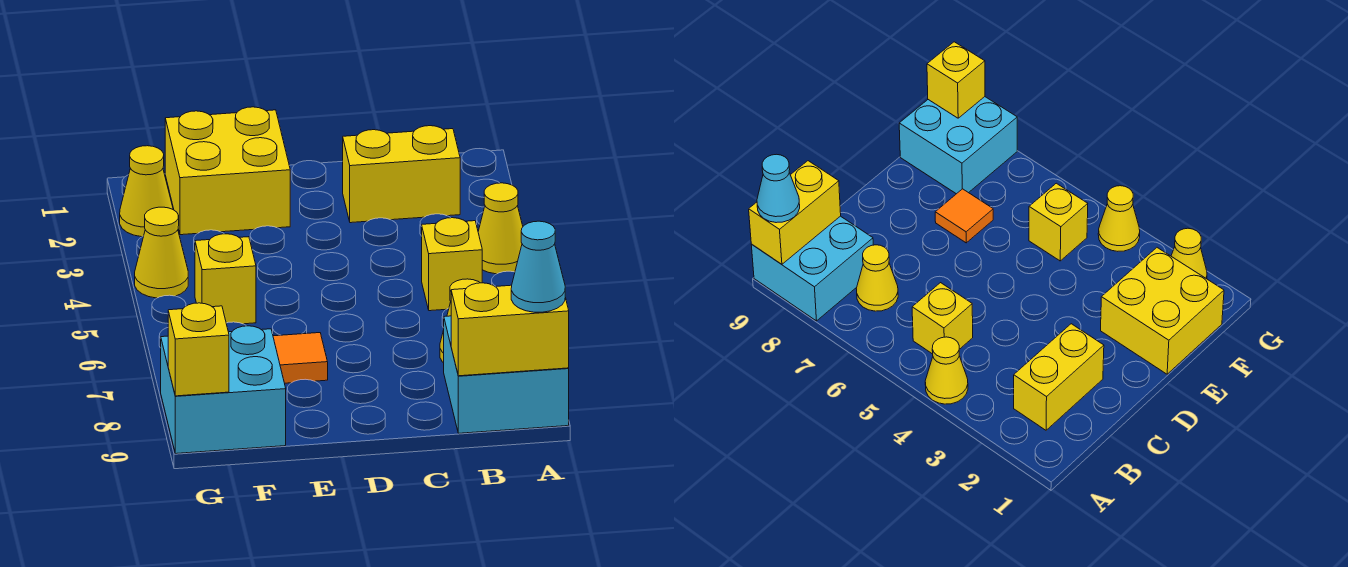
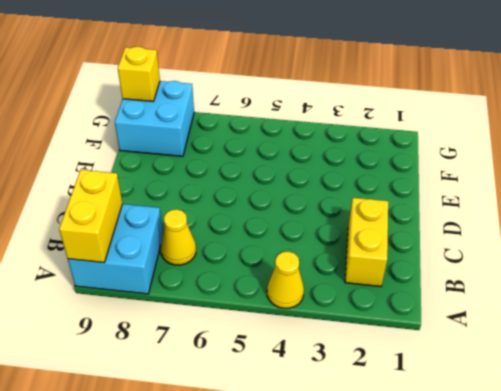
none -> yellow 1x1 brick [422,218,482,311]
none -> yellow 2x2 brick [165,107,290,235]
none -> orange 1x1 tile [273,333,328,383]

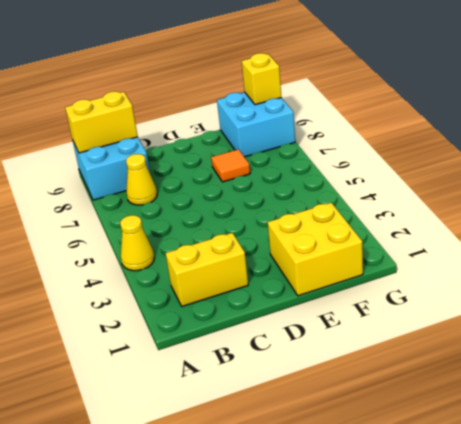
none -> yellow 1x1 brick [422,218,482,311]
none -> yellow 1x1 brick [195,234,256,324]
none -> yellow 1x1 cone [120,146,173,237]

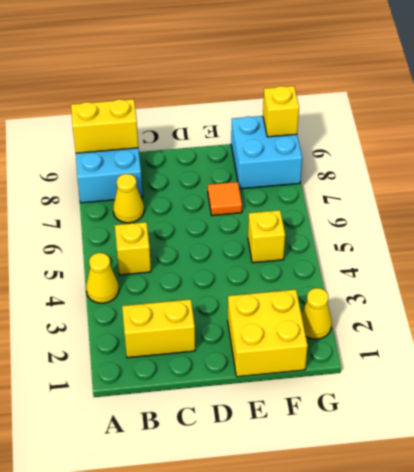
none -> yellow 1x1 cone [135,207,188,298]
none -> cyan 1x1 cone [511,221,565,312]

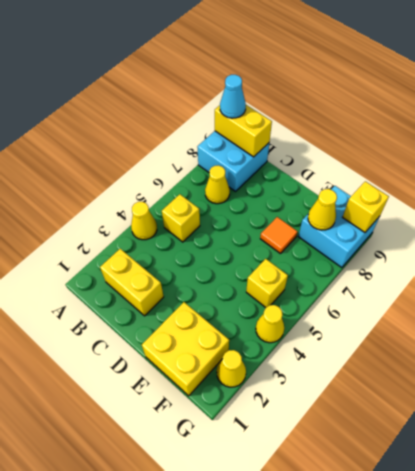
yellow 1x1 cone [308,189,337,230] -> none

